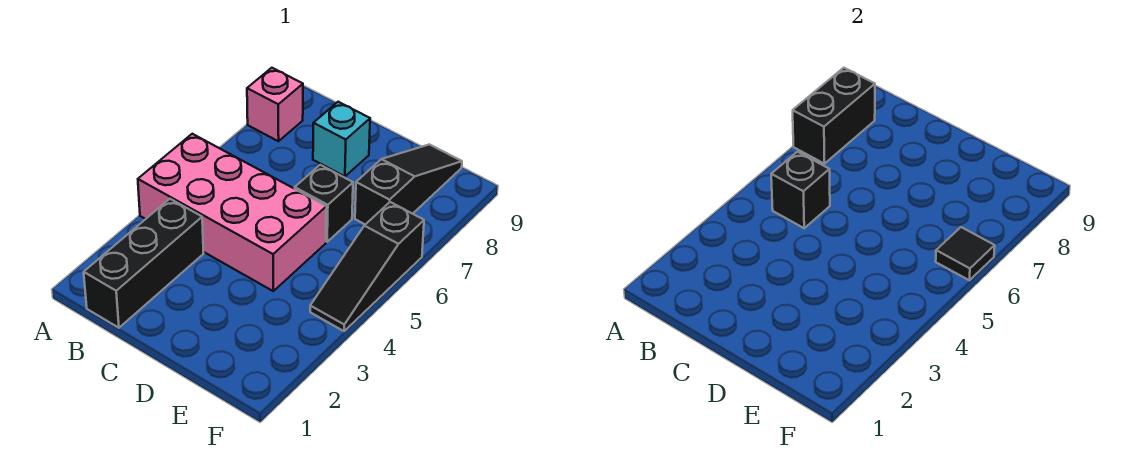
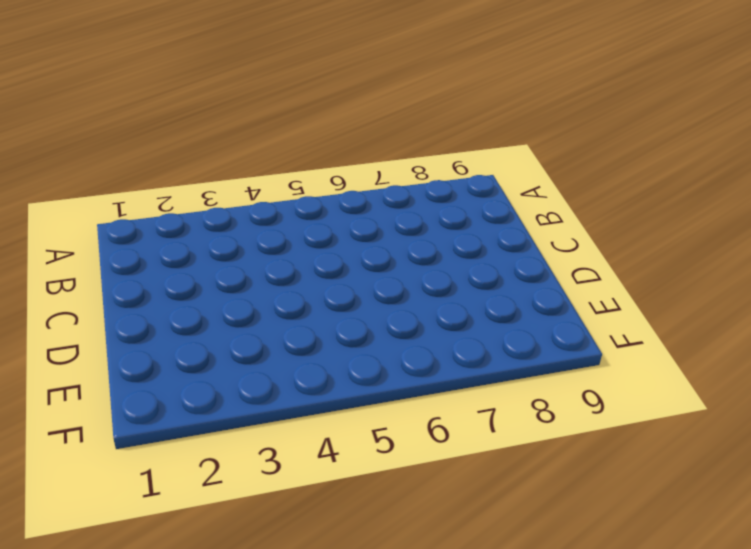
none -> pink 2x4 brick [138,134,327,291]
none -> pink 1x1 brick [247,68,303,141]

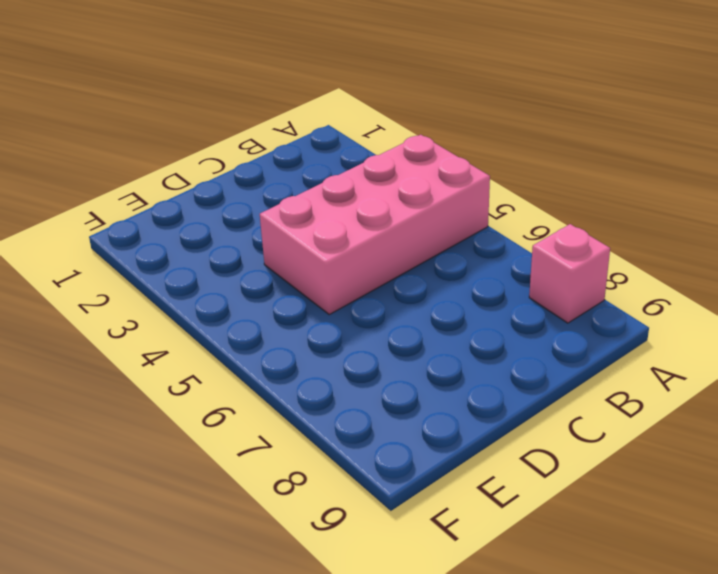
none -> black 1x3 brick [84,199,204,328]
none -> cyan 1x1 brick [313,102,370,177]

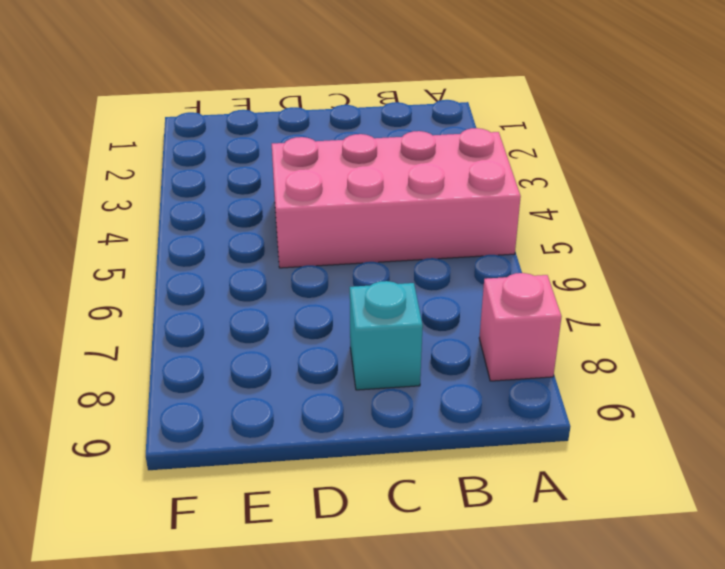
none -> black 1x3 brick [84,199,204,328]
none -> black 1x1 brick [295,165,353,242]

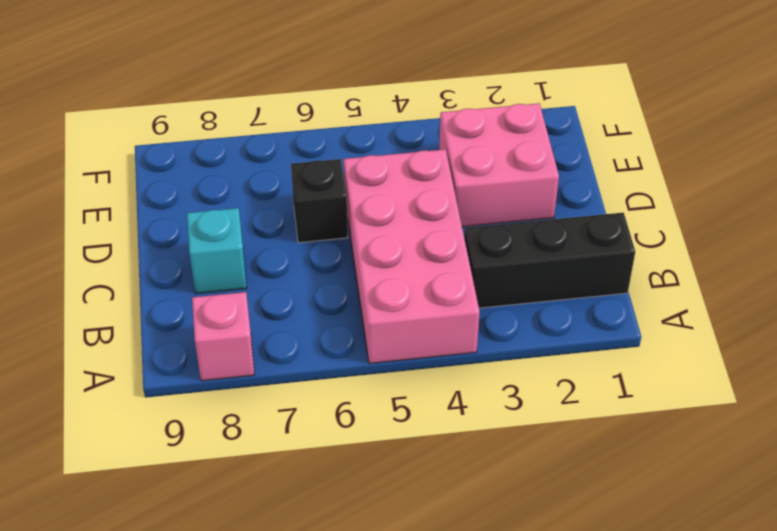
pink 2x2 brick [439,103,559,227] -> none
none -> black 1x3 slope [355,145,462,224]
none -> black 1x3 slope [310,202,424,331]

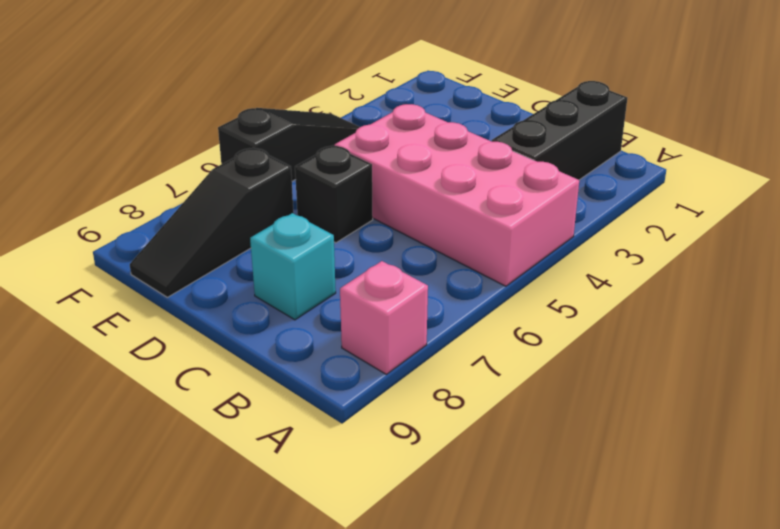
none -> black 1x2 brick [793,68,875,164]
none -> black 1x1 brick [771,152,830,228]

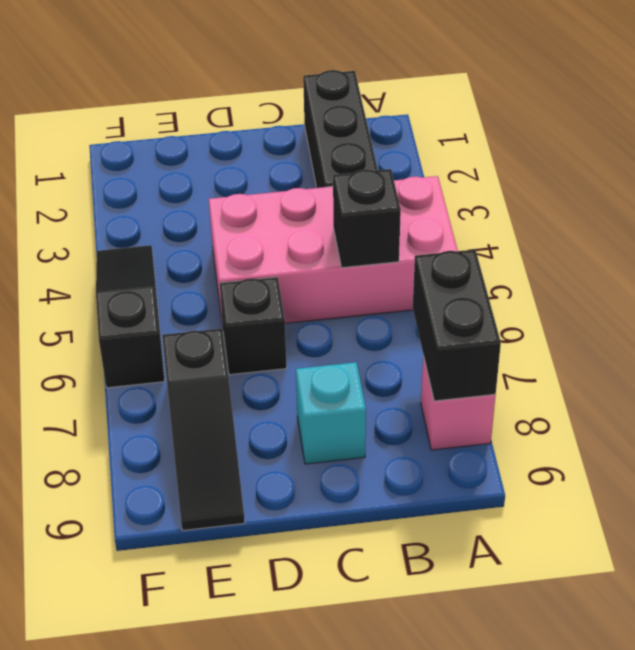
none -> black 1x1 tile [936,227,995,280]

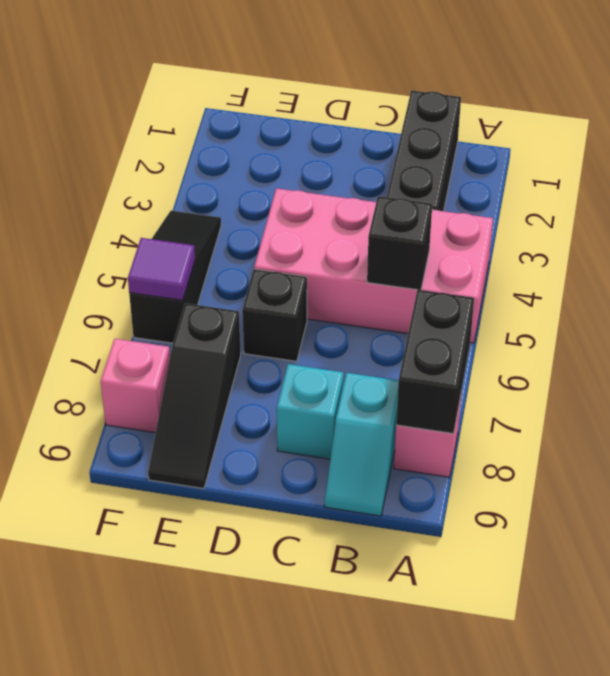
cyan 1x2 slope [325,373,399,516] -> none
purple 1x1 tile [128,238,195,300] -> black 1x1 tile [936,227,995,280]
pink 1x1 brick [101,339,170,433] -> none

